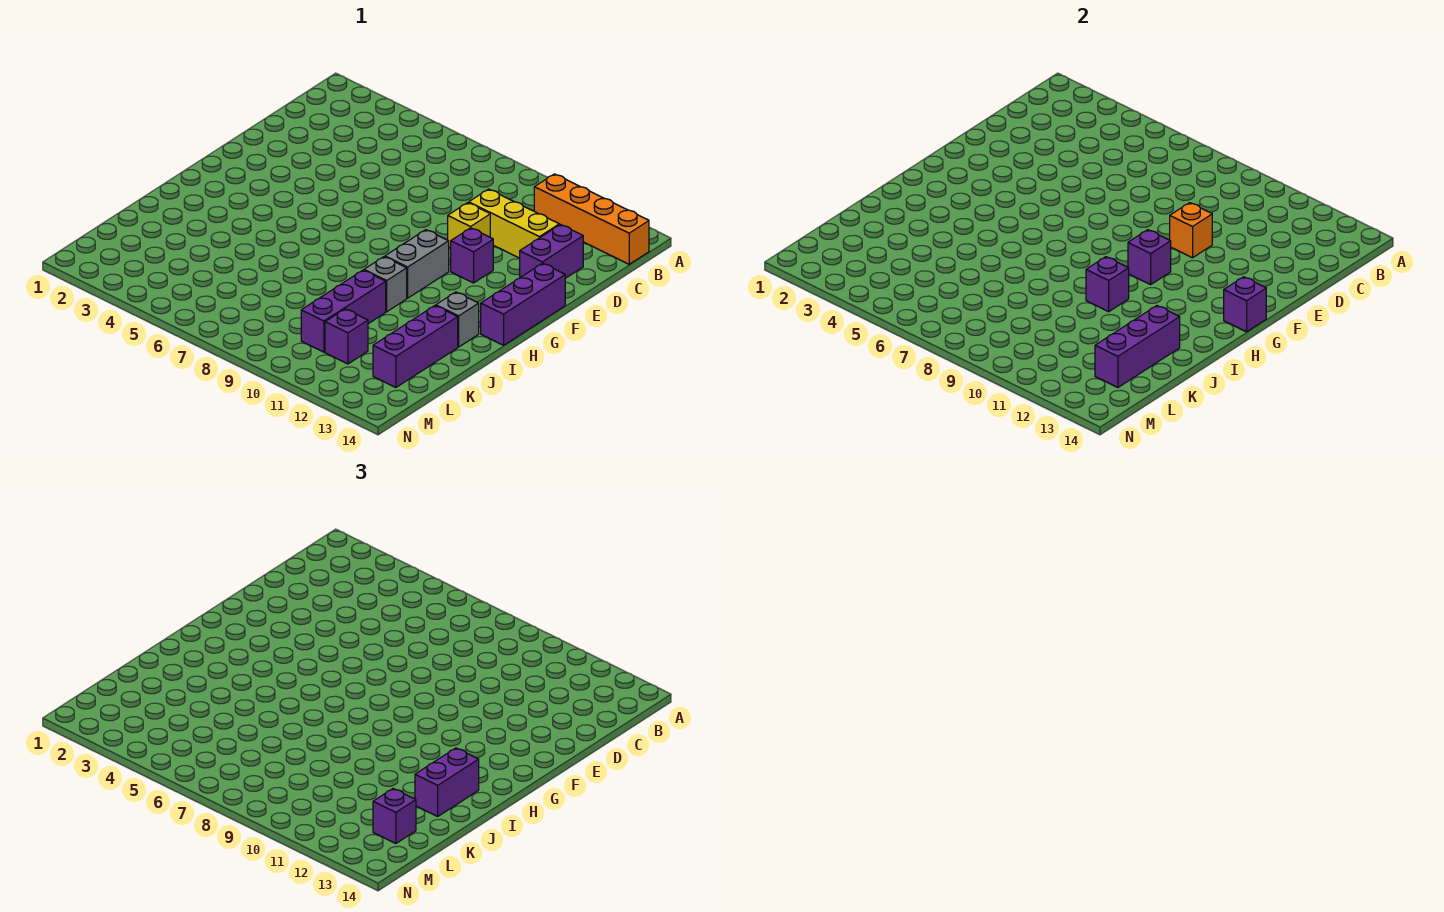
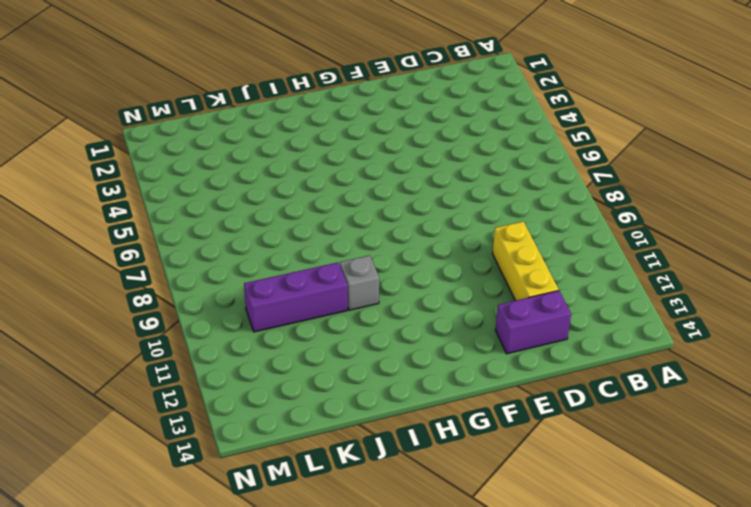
none -> orange 1x4 brick [534,174,649,264]
none -> yellow 1x1 brick [448,203,490,248]
none -> purple 1x1 brick [451,228,493,283]

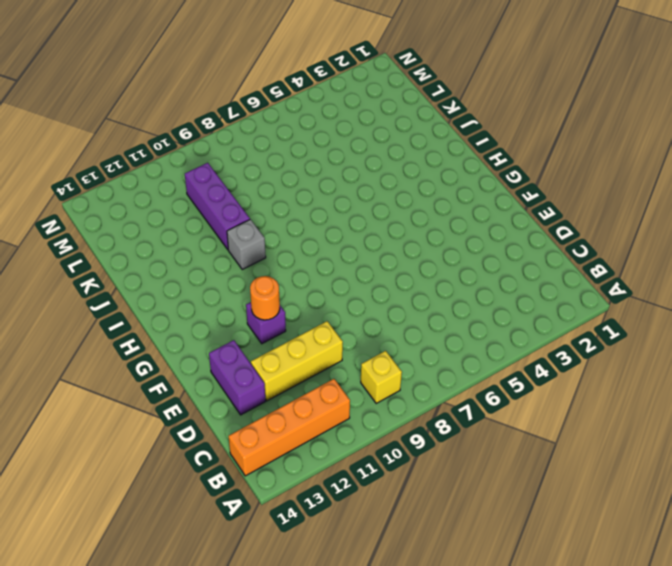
yellow 1x1 brick [361,351,402,403] -> yellow 1x1 brick moved to [448,203,490,248]
orange 1x1 round brick [250,276,280,320] -> none
none -> purple 1x3 brick [481,263,565,345]
none -> grey 1x2 brick [385,230,449,298]
none -> grey 1x1 brick [436,292,479,347]

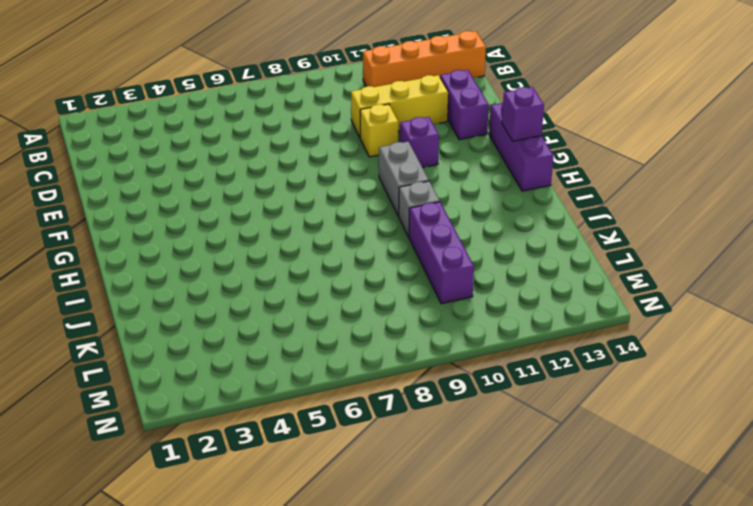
none -> grey 1x1 brick [436,292,479,347]
none -> purple 1x3 brick [373,306,458,388]
none -> purple 1x1 brick [325,309,368,364]

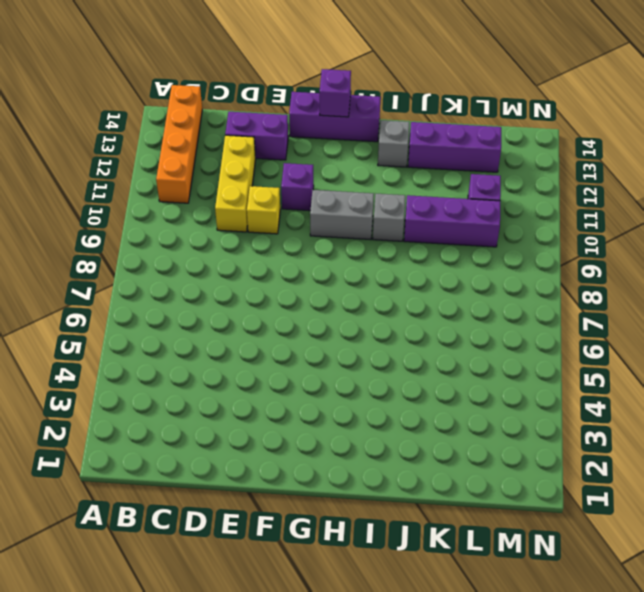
none -> orange 1x1 brick [1170,203,1212,258]
none -> purple 1x1 brick [1128,230,1171,285]
none -> purple 1x1 brick [1086,257,1129,312]

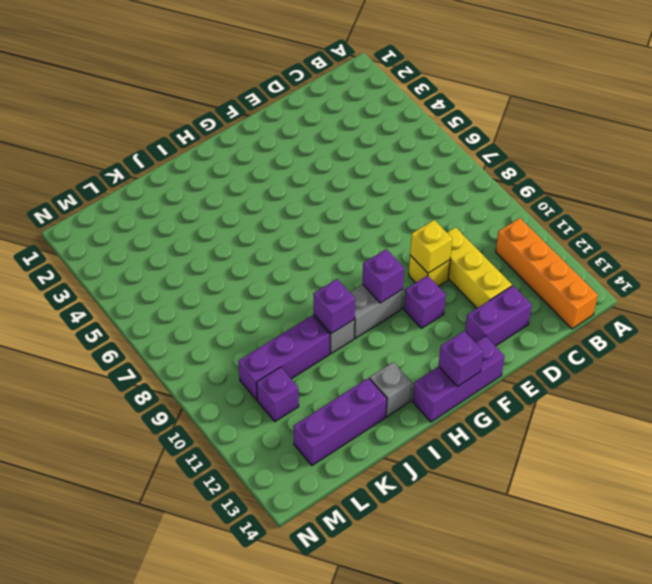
yellow 1x1 brick [410,220,452,273] -> orange 1x1 brick [1170,203,1212,258]
none -> purple 1x3 brick [1095,306,1180,388]
none -> purple 1x2 brick [415,748,479,816]
none -> purple 1x1 brick [373,789,416,844]

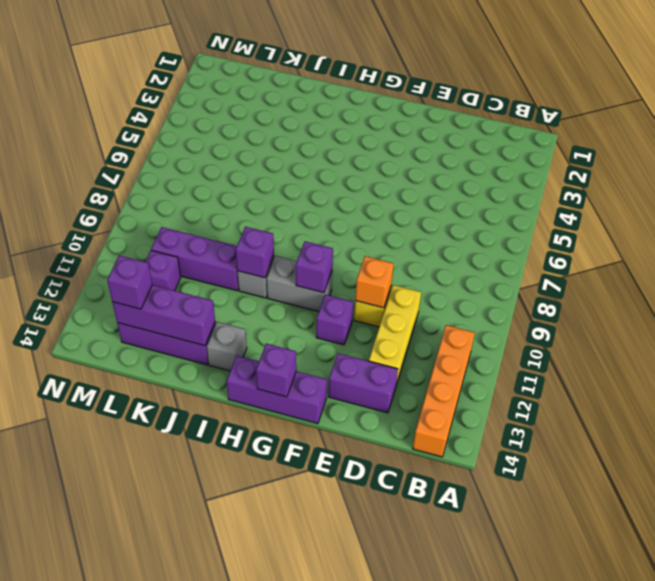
none -> purple 1x2 brick [415,748,479,816]

